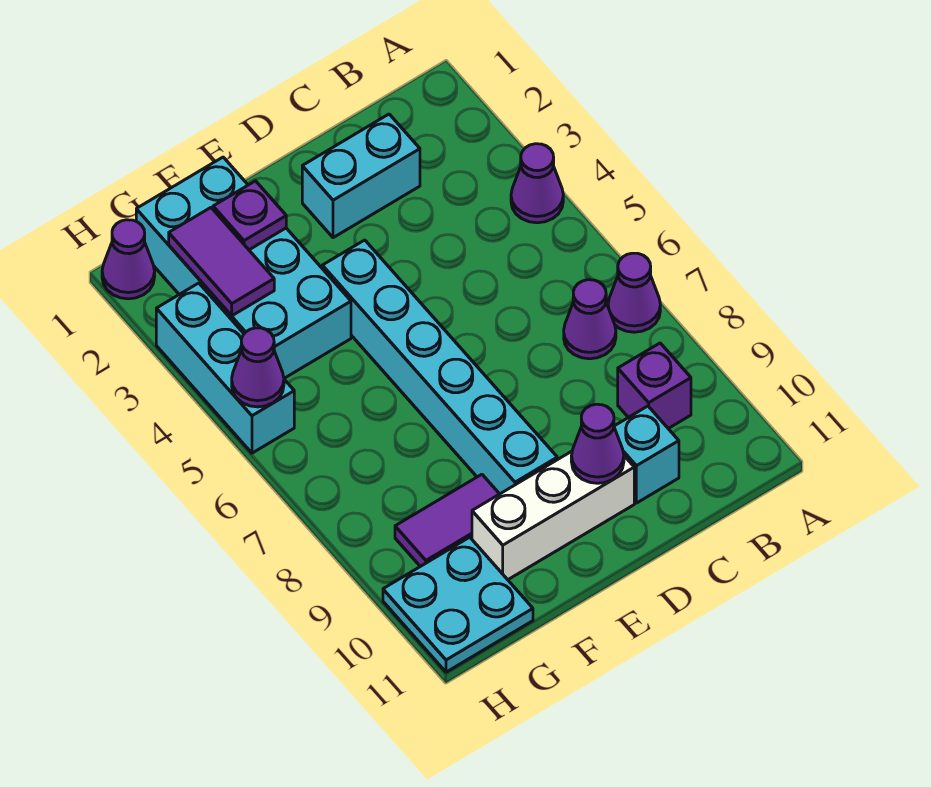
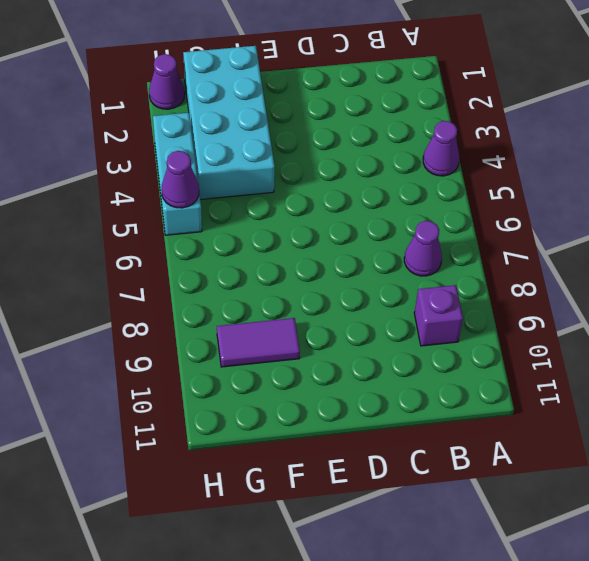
none -> purple 1x1 cone [608,253,660,332]
none -> cyan 1x2 brick [302,114,420,238]
none -> cyan 1x1 brick [614,406,679,503]

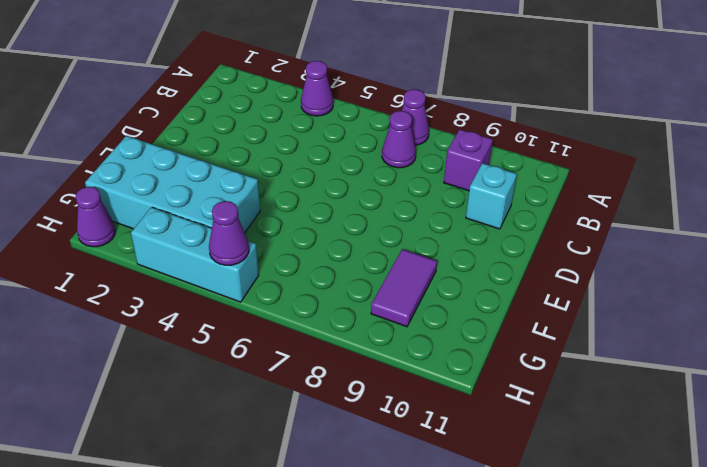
none -> cyan 1x2 brick [302,114,420,238]
none -> white 1x3 brick [472,451,634,580]
none -> cyan 1x6 brick [322,240,557,494]

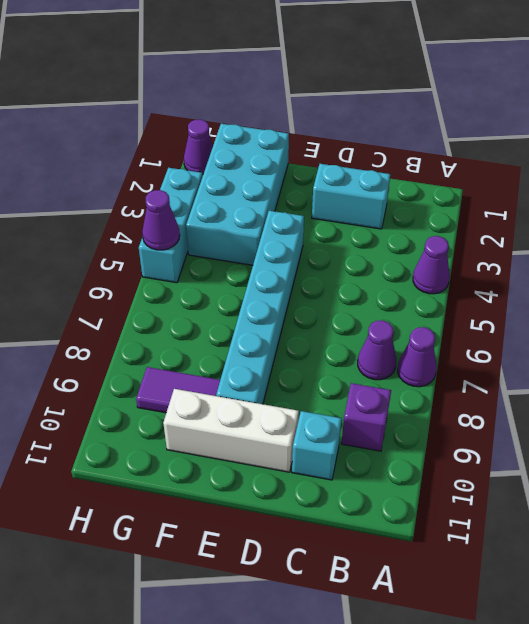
none -> cyan 2x2 plate [383,537,533,672]
none -> purple 1x1 cone [571,404,624,483]
none -> purple 1x1 plate [213,181,286,250]

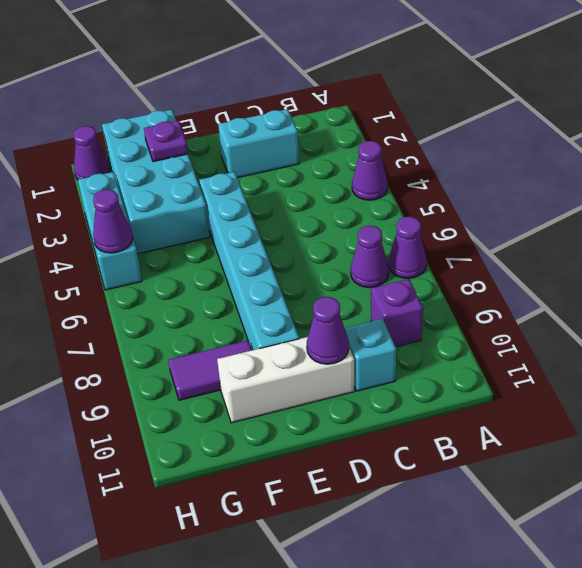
none -> cyan 2x2 plate [383,537,533,672]
none -> purple 1x2 tile [169,208,274,316]

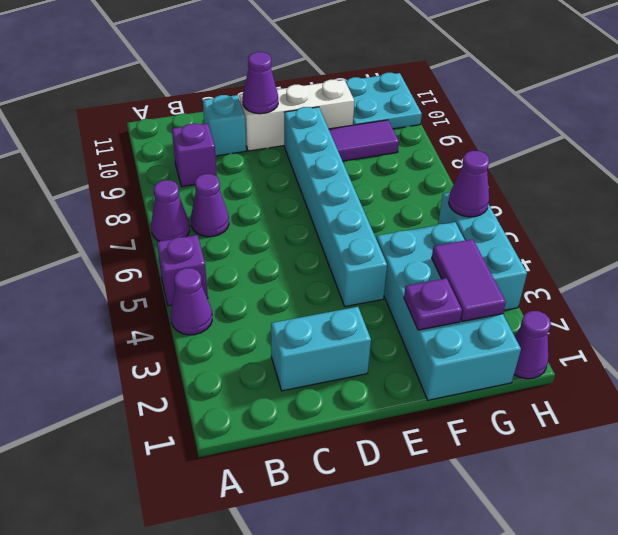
purple 1x1 brick [157,235,208,306] -> none

